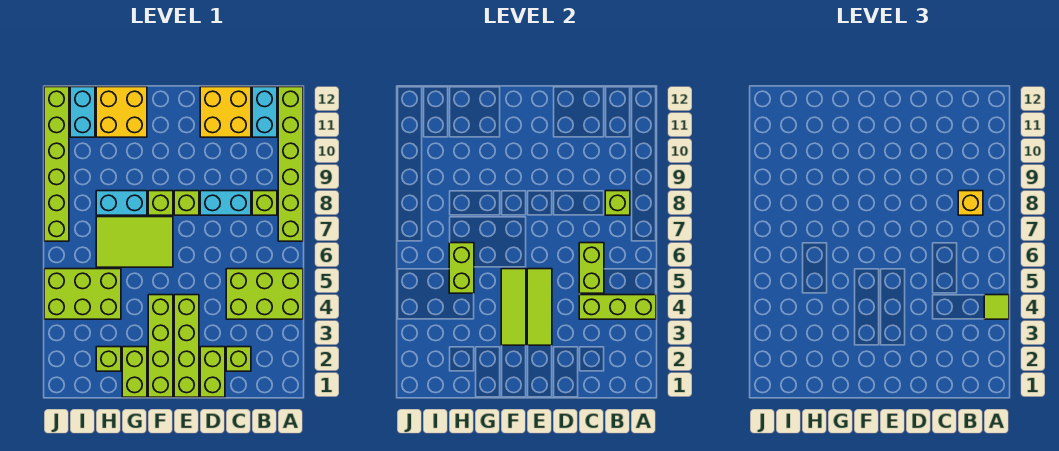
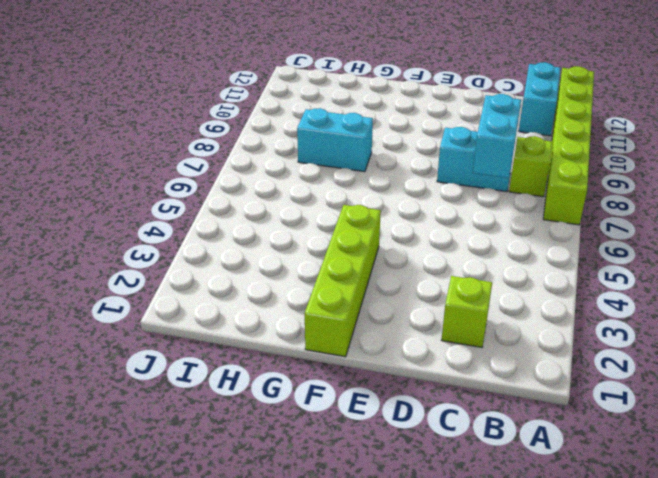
cyan 1x2 brick [473,94,521,178] -> cyan 1x2 brick moved to [70,87,95,137]
none -> lime 2x3 brick [226,269,303,319]
none -> yellow 2x2 brick [200,87,251,137]
none -> lime 1x2 brick [200,347,225,397]

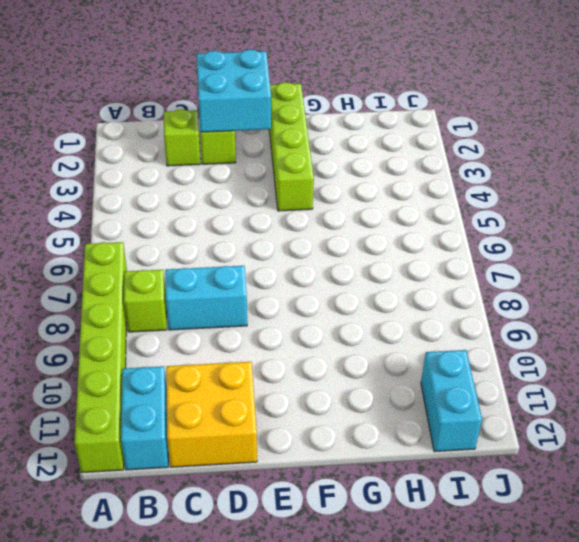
cyan 2x2 brick [197,49,271,132] -> none
none -> lime 2x3 brick [226,269,303,319]
none -> lime 1x4 brick [174,295,199,397]
none -> lime 1x1 brick [174,191,199,215]

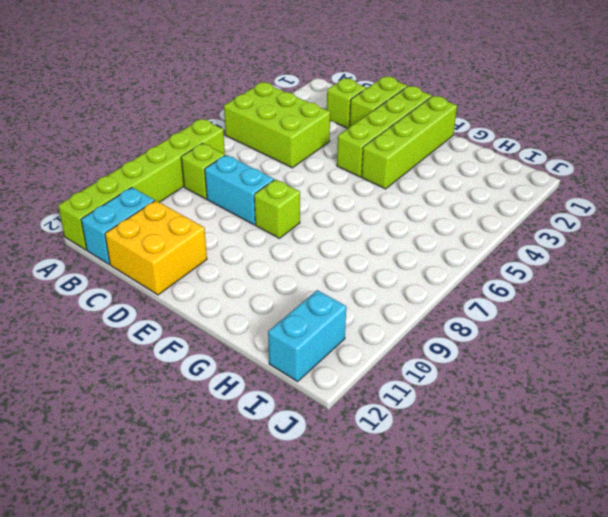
none -> lime 2x3 tile [96,217,173,267]
none -> lime 1x1 brick [148,191,173,215]
none -> lime 1x2 brick [122,347,147,397]

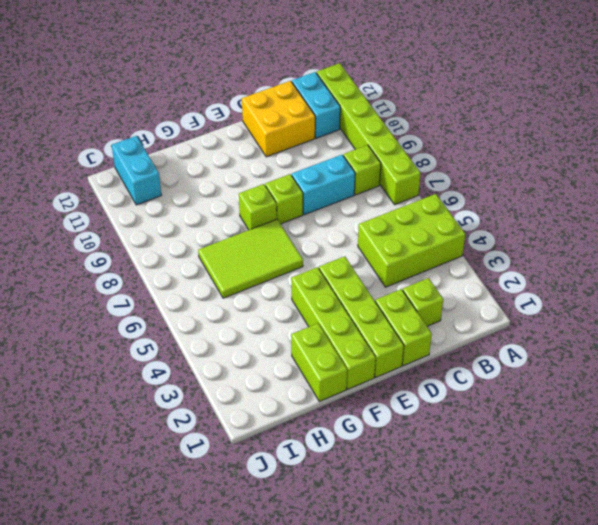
none -> cyan 1x2 brick [96,191,147,215]
none -> yellow 2x2 brick [96,87,147,137]
none -> lime 1x1 brick [96,347,121,371]

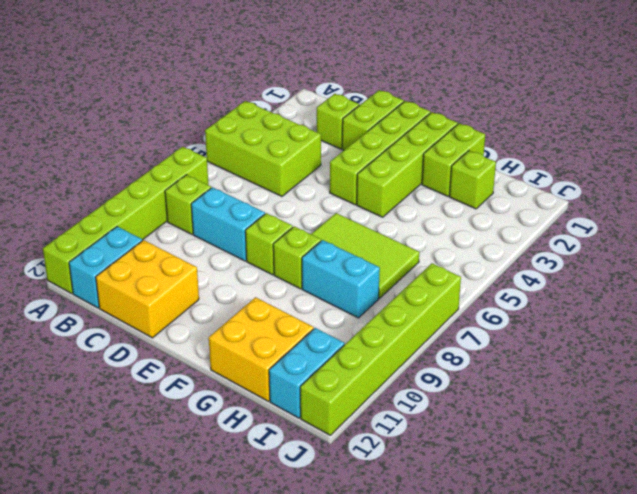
none -> lime 2x3 brick [44,269,121,319]
none -> lime 1x3 brick [579,295,656,319]
none -> lime 1x1 brick [605,191,630,215]

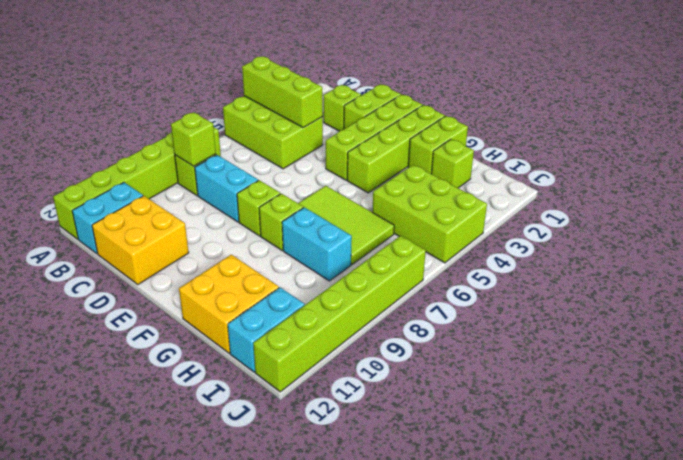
none -> lime 1x2 brick [579,243,604,293]
none -> lime 1x3 tile [527,269,552,345]
none -> lime 1x3 tile [501,269,526,345]

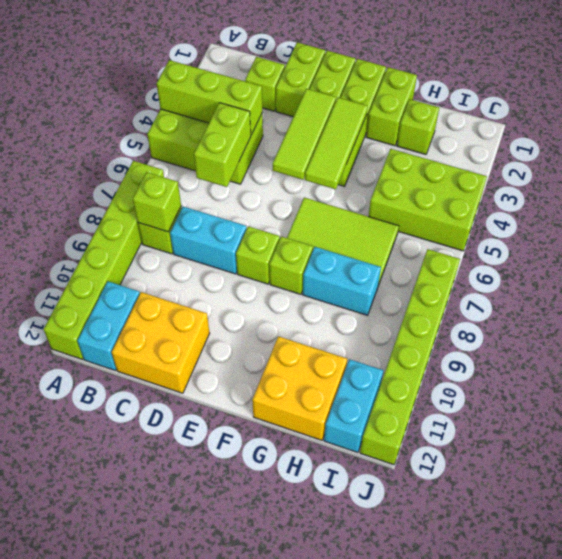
none -> lime 1x2 brick [449,243,474,293]
none -> lime 1x1 tile [984,295,1009,319]
none -> yellow 1x1 brick [958,191,983,215]

